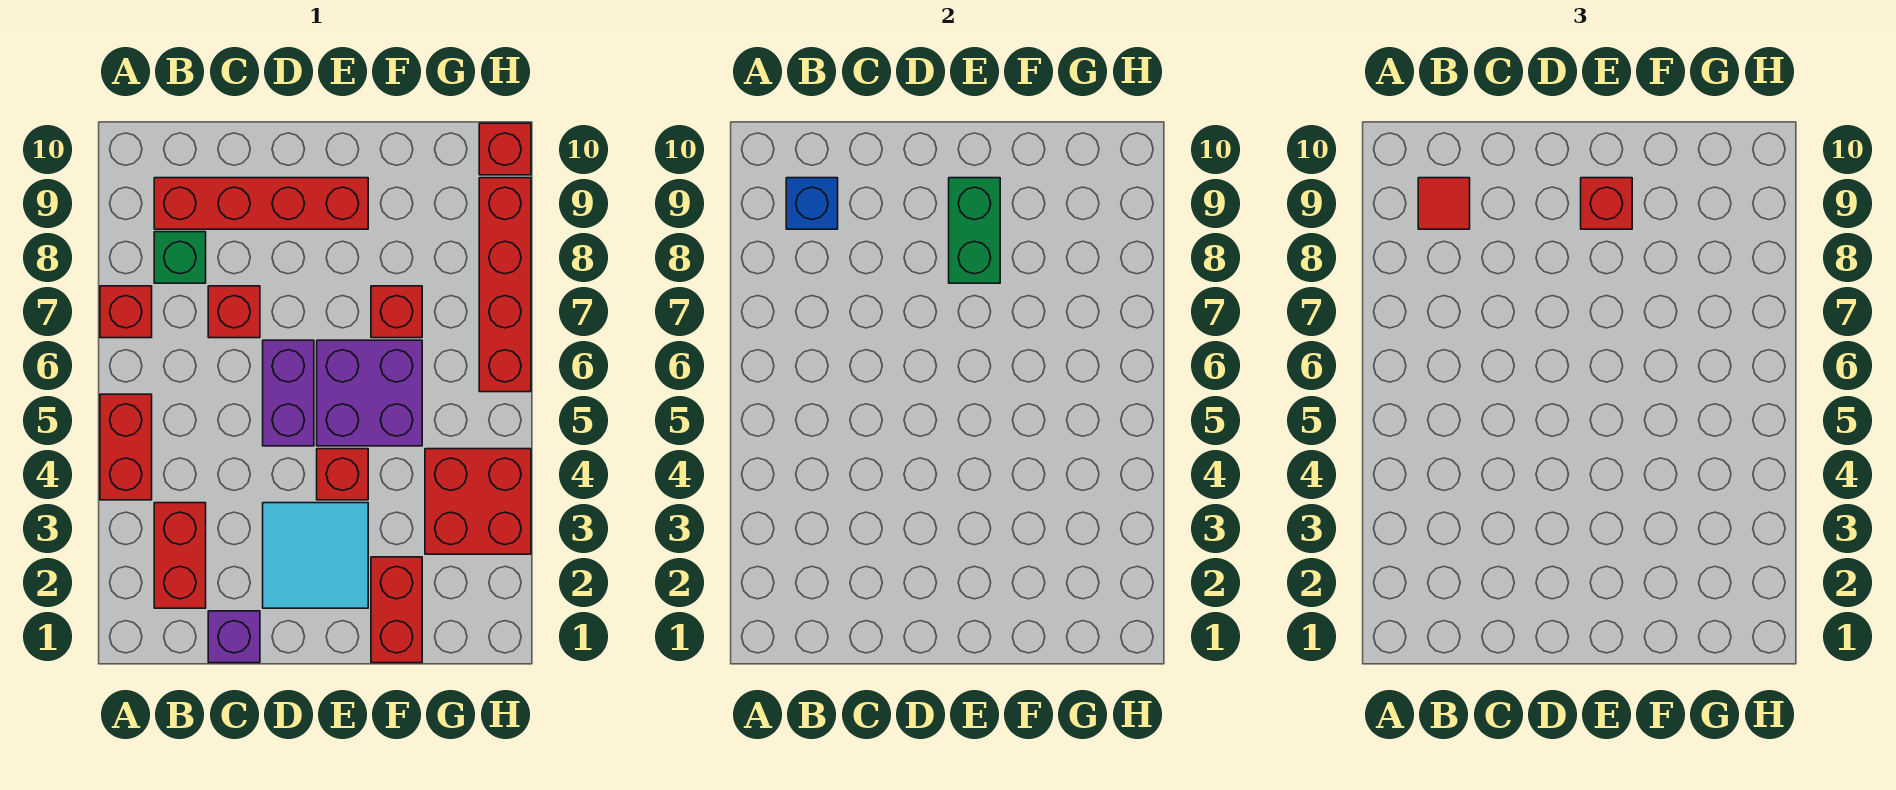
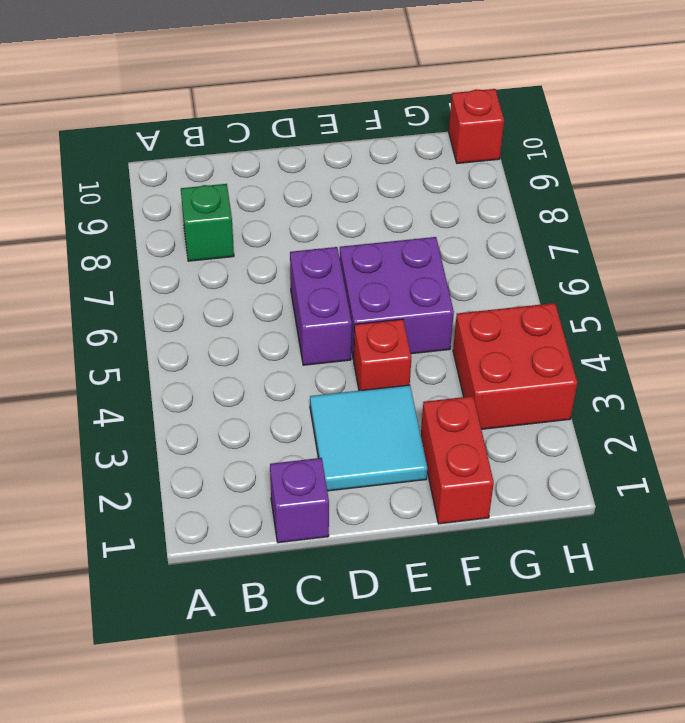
none -> red 1x2 brick [100,394,152,500]
none -> red 1x1 brick [100,286,152,338]
none -> red 1x2 brick [154,503,206,608]

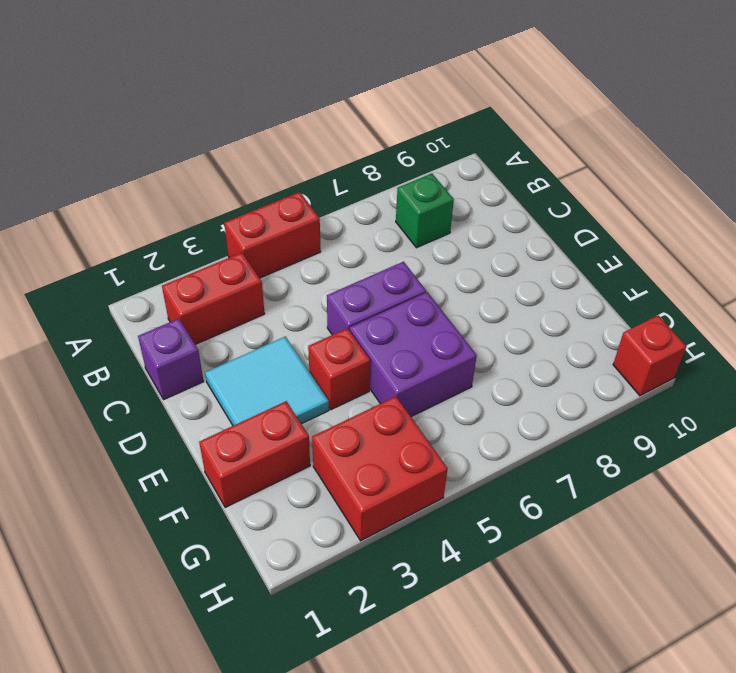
none -> red 1x1 brick [100,286,152,338]
none -> red 1x4 brick [154,178,368,229]
none -> red 1x1 brick [208,286,260,338]

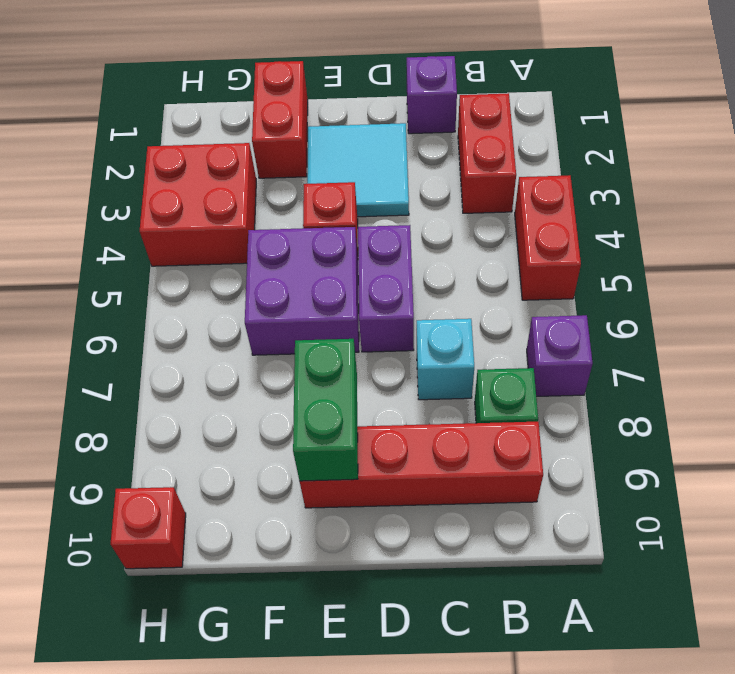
purple 1x1 brick [527,315,593,397] -> red 1x1 brick [100,286,152,338]
cyan 1x1 brick [417,319,474,400] -> red 1x1 brick [208,286,260,338]
none -> red 1x1 brick [371,286,422,338]
none -> red 1x4 brick [479,178,531,392]
none -> blue 1x1 brick [786,178,838,229]

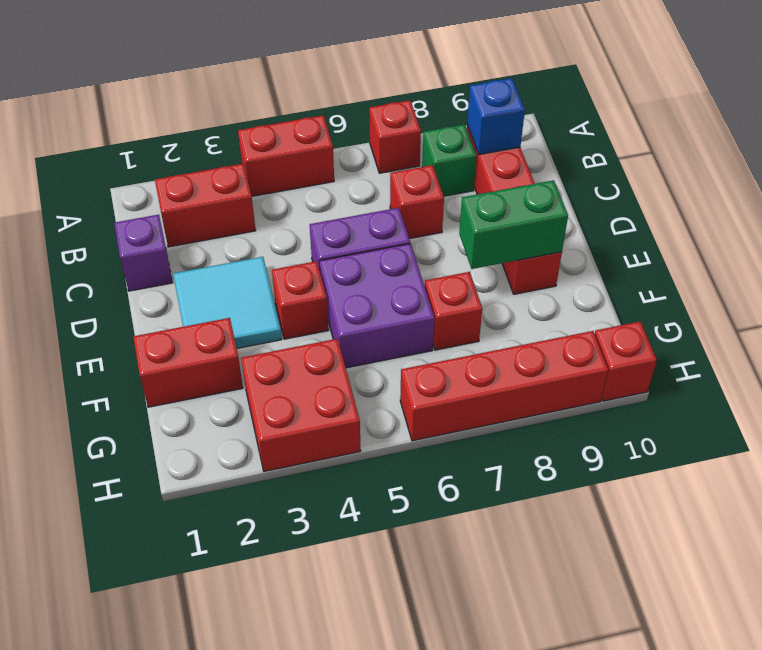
none -> red 1x1 tile [1418,178,1470,229]
none -> red 1x1 brick [1581,178,1632,229]

